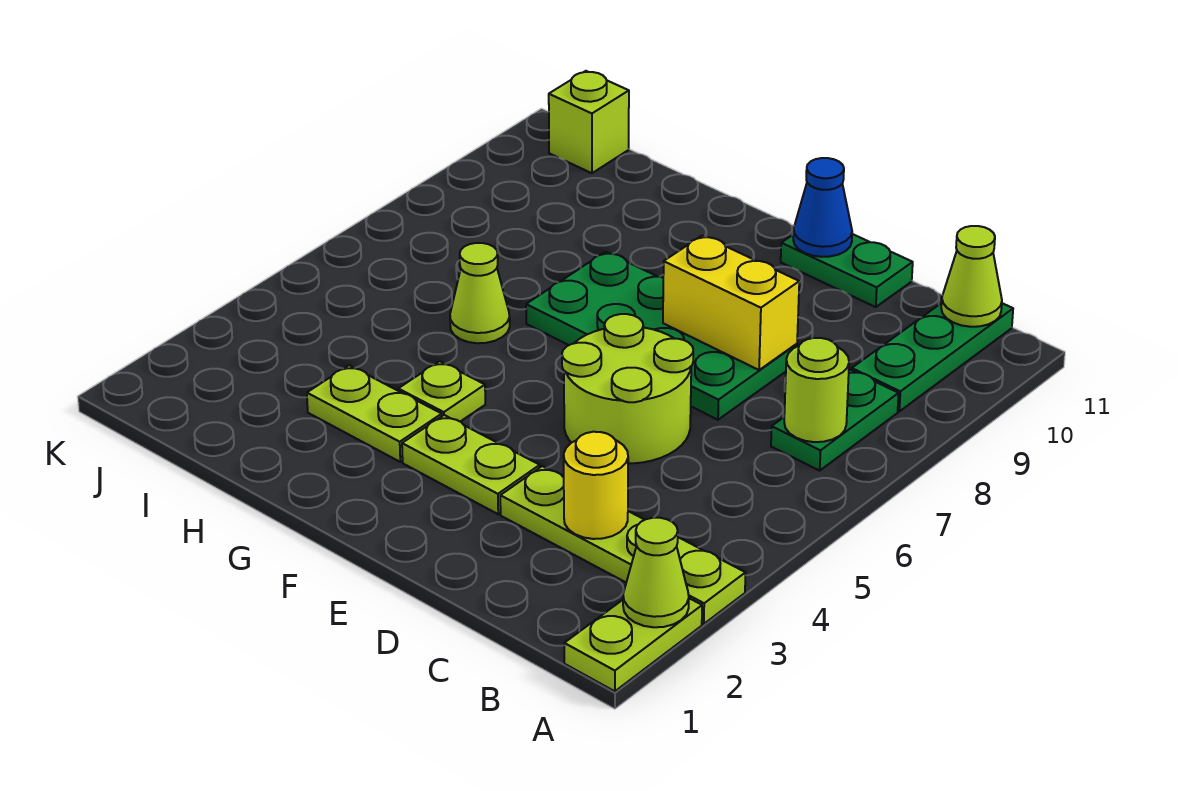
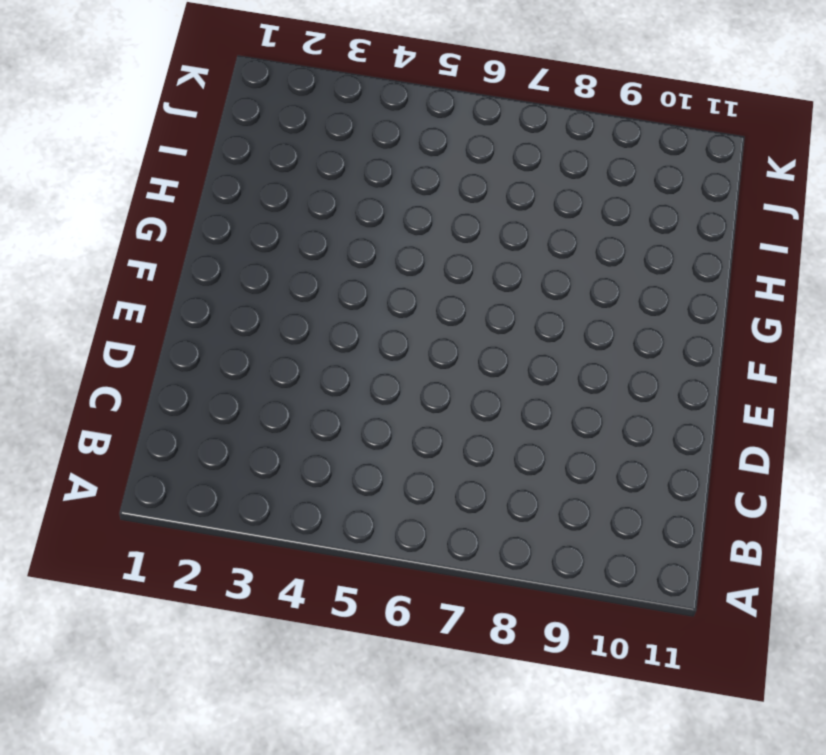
none -> lime 1x2 plate [564,598,702,691]
none -> lime 1x4 plate [500,466,745,624]
none -> green 1x2 plate [771,370,899,471]

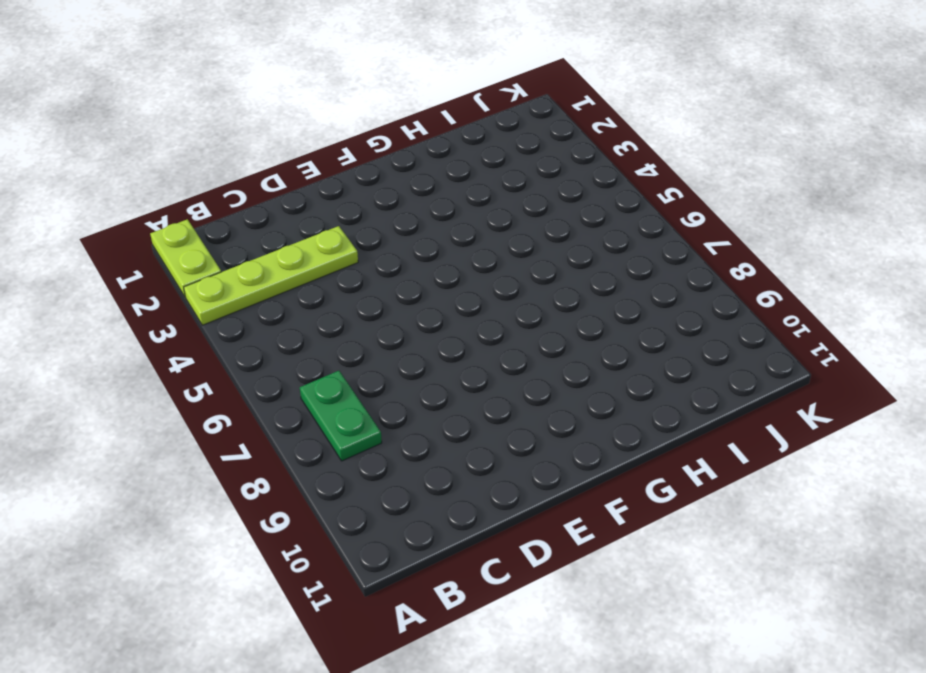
none -> green 1x3 plate [852,303,1013,411]
none -> lime 2x2 round brick [562,314,693,463]
none -> green 2x4 plate [526,252,797,420]

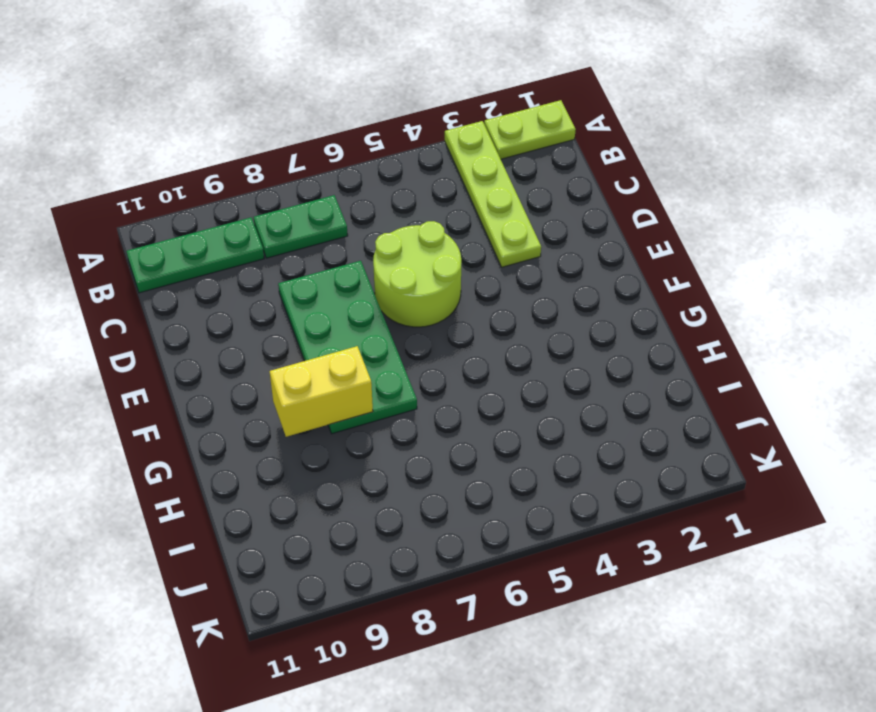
yellow 1x2 brick [270,346,373,437] -> yellow 1x2 brick turned to [663,235,799,370]
none -> green 1x2 plate [781,234,913,307]
none -> lime 1x2 plate [402,415,540,514]
none -> lime 1x2 plate [307,365,442,462]

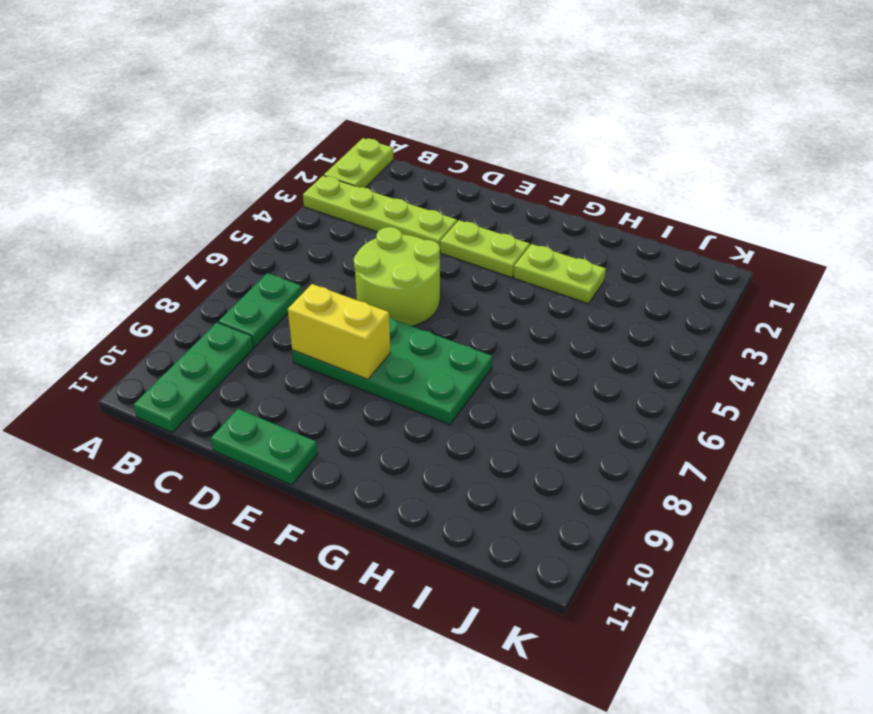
none -> lime 1x1 plate [398,361,485,422]
none -> lime 1x1 cone [450,243,510,343]
none -> lime 1x1 brick [549,71,629,173]

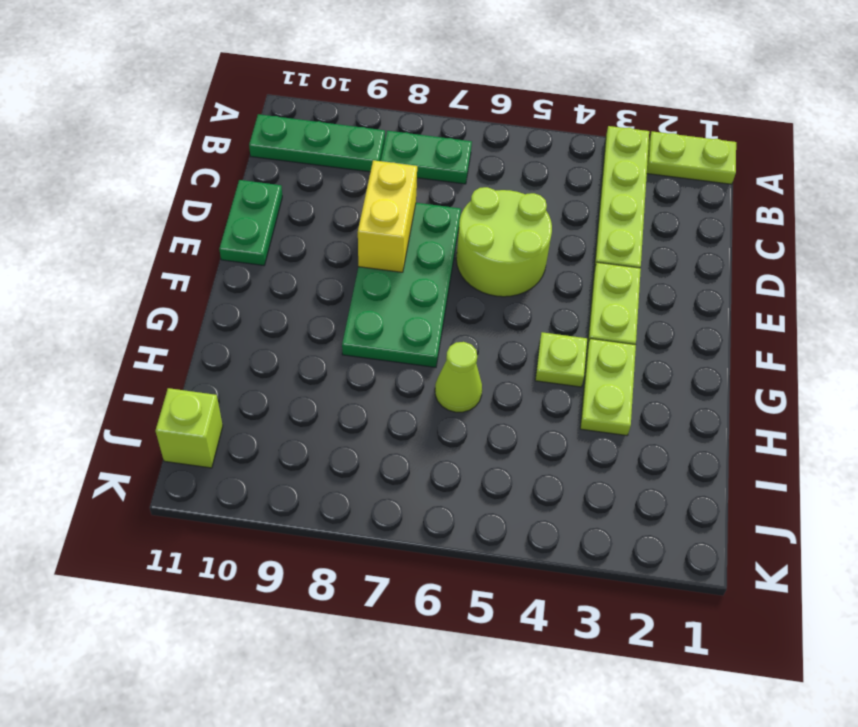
none -> lime 1x1 cone [623,518,689,627]
none -> lime 1x1 round brick [784,338,849,442]
none -> lime 1x1 cone [941,226,1002,327]

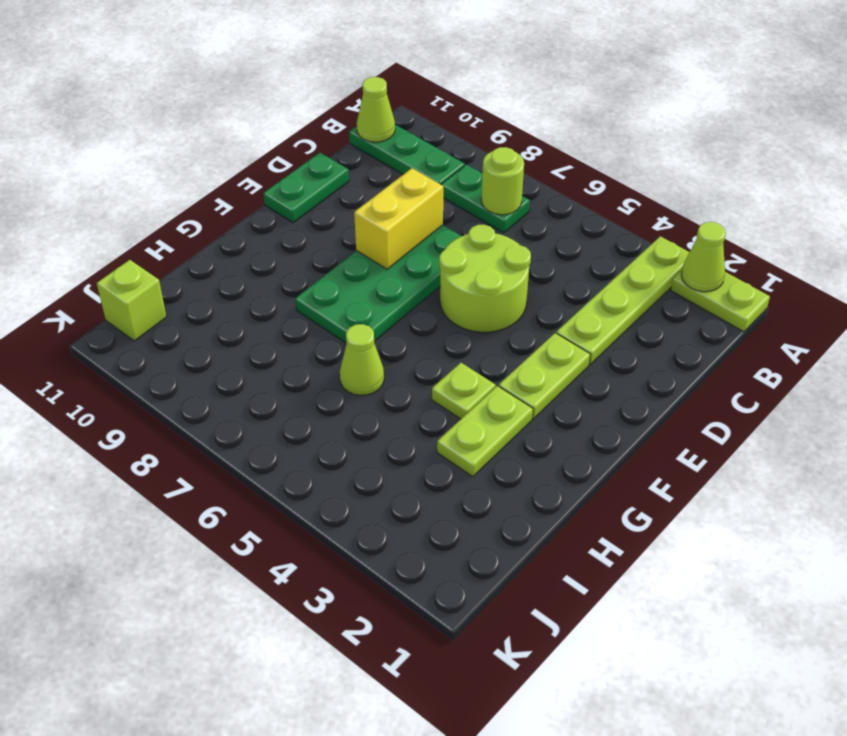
none -> yellow 1x1 round brick [564,432,628,539]
none -> blue 1x1 cone [793,158,852,257]

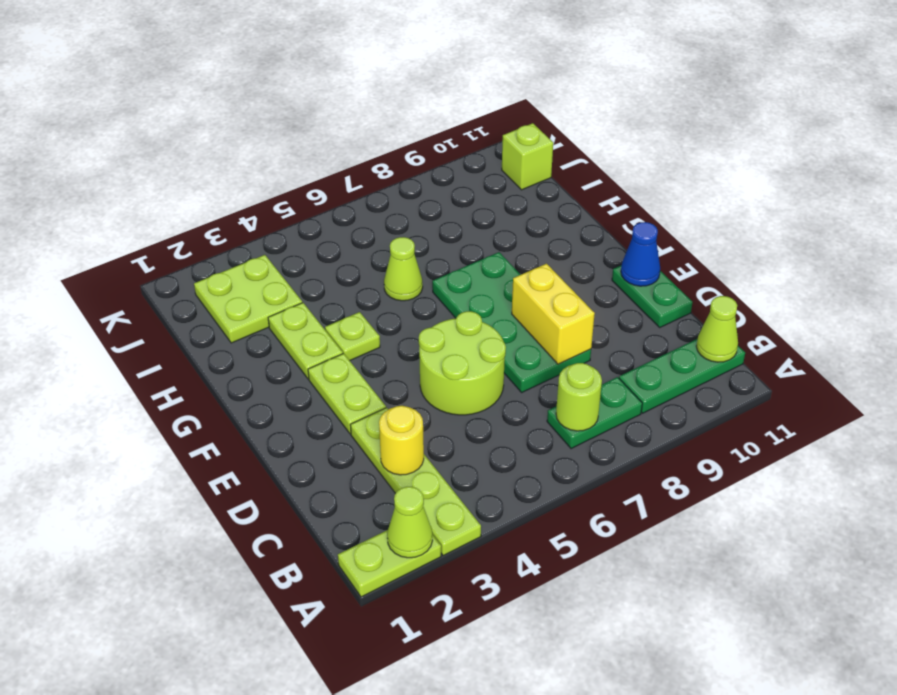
lime 2x2 plate [194,255,302,343] -> none

